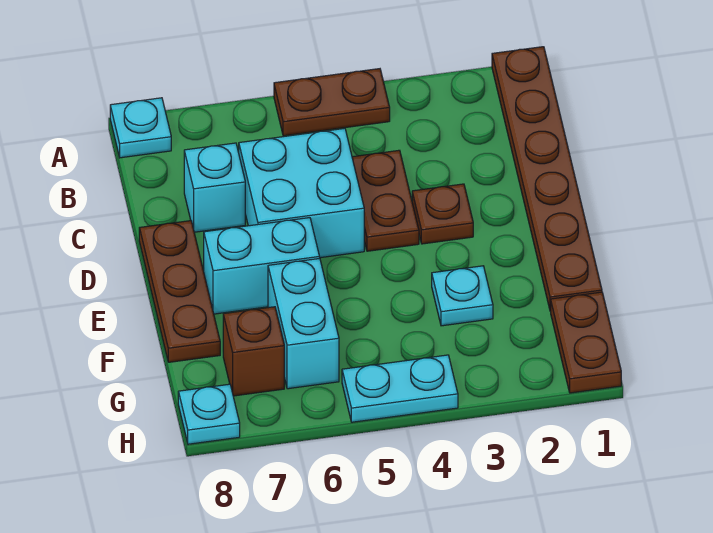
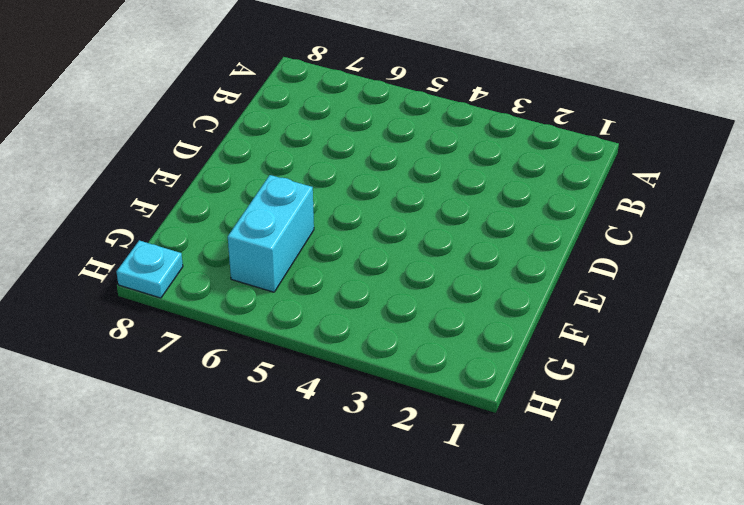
none -> brown 1x6 plate [492,47,602,311]
none -> brown 1x2 plate [274,69,390,136]
none -> cyan 1x1 plate [110,98,171,158]

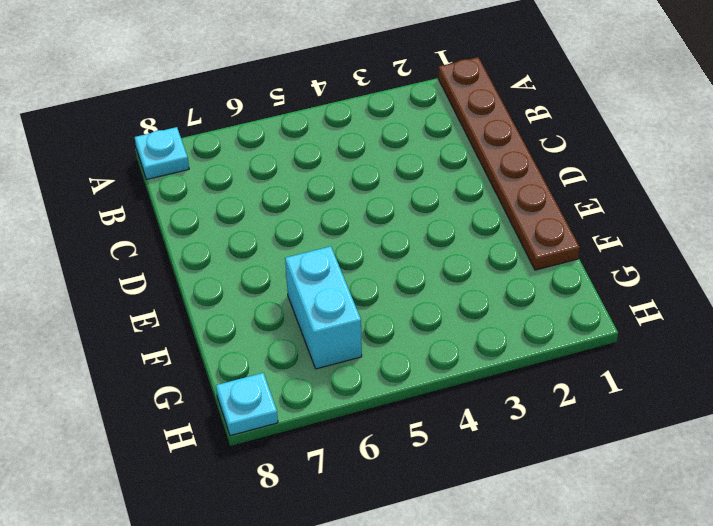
none -> brown 1x2 plate [274,69,390,136]
none -> brown 1x2 plate [352,150,419,251]
none -> cyan 2x2 brick [239,128,364,258]

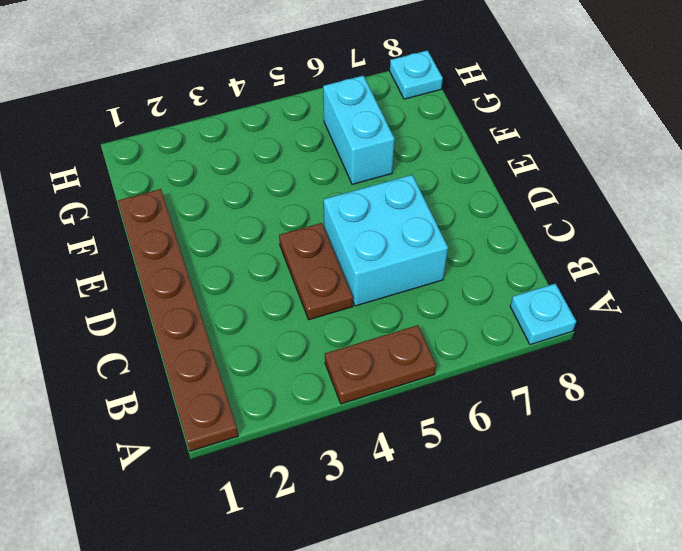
none -> cyan 1x1 brick [184,143,245,232]
none -> brown 1x1 plate [412,184,473,244]
none -> brown 1x3 plate [139,221,220,362]

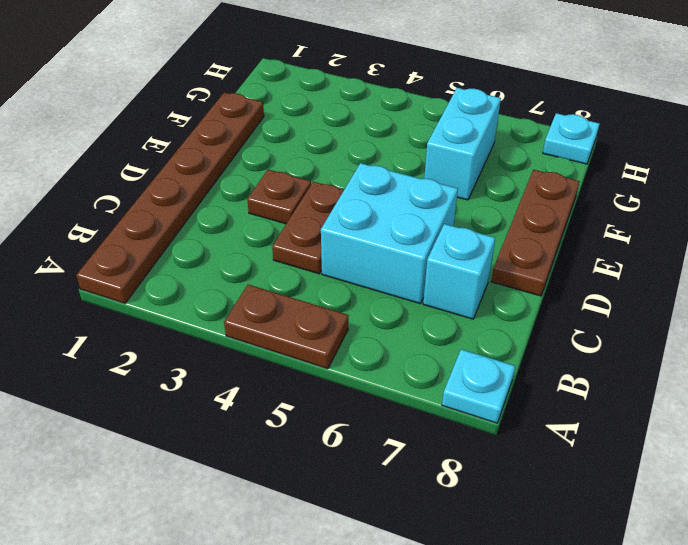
none -> cyan 1x2 brick [204,218,320,314]
none -> cyan 1x1 plate [432,266,493,326]
none -> brown 1x2 plate [551,292,621,393]

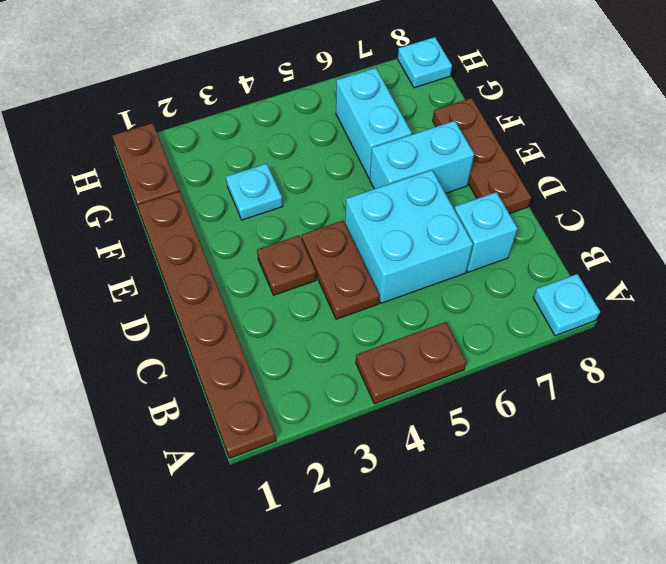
none -> brown 1x1 brick [223,307,284,396]
none -> cyan 1x2 plate [342,355,458,422]

